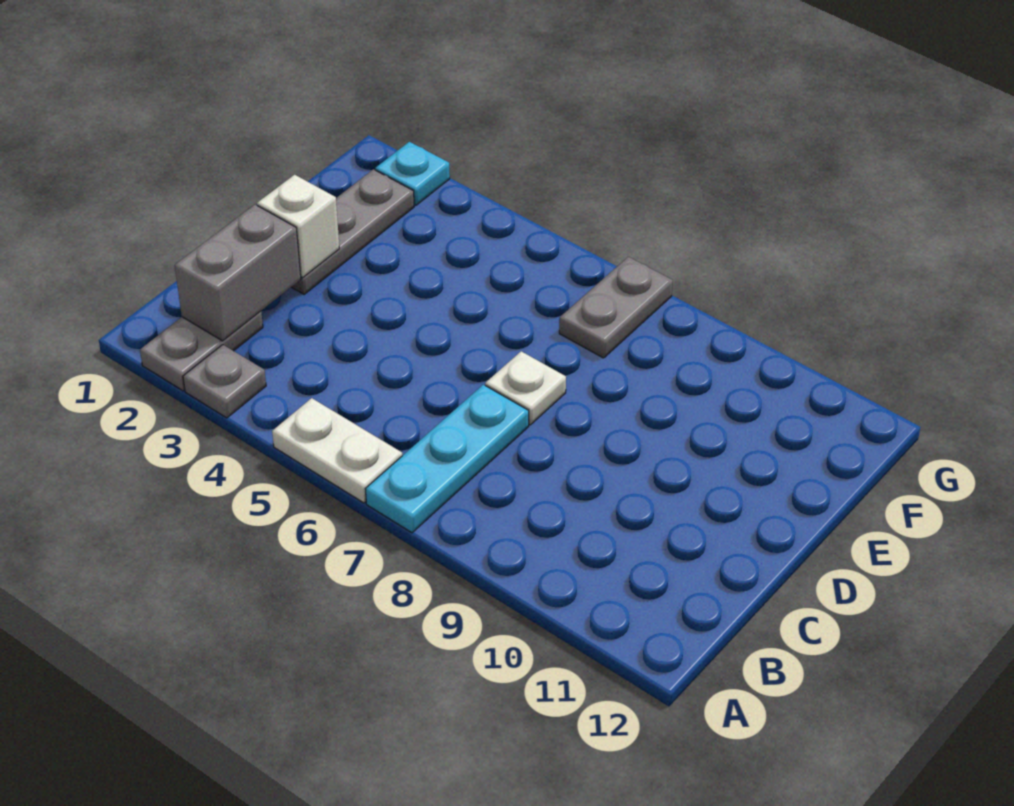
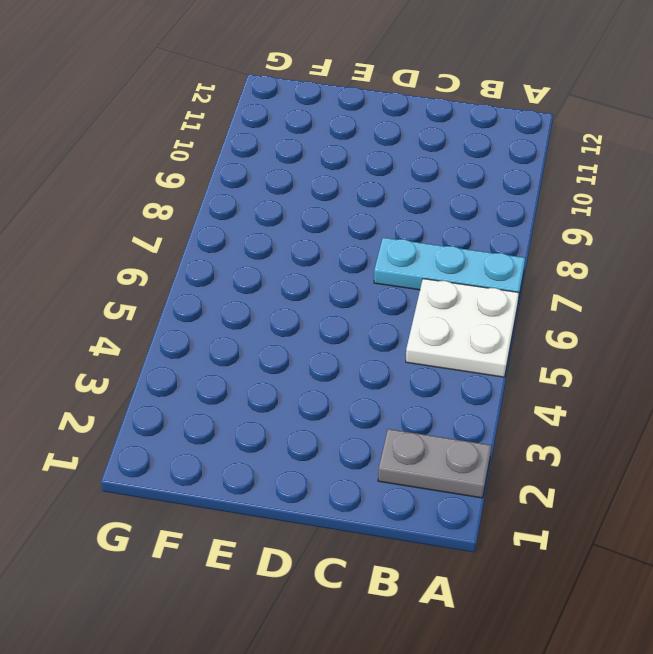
white 2x2 plate [406,279,519,377] -> white 1x2 plate [272,398,402,503]
none -> grey 1x1 plate [183,345,266,418]
none -> grey 1x3 plate [292,169,414,294]

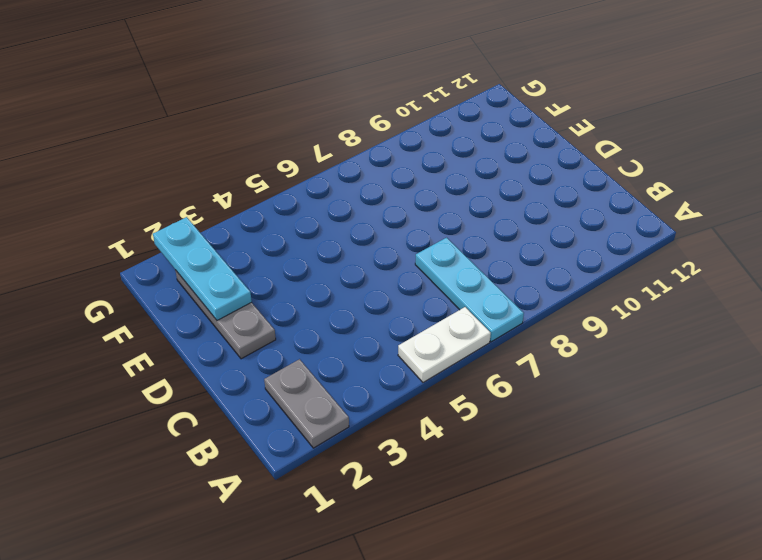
cyan 1x3 plate [153,217,252,320] -> none
none -> grey 1x1 plate [183,345,266,418]
none -> white 1x1 plate [485,351,566,425]

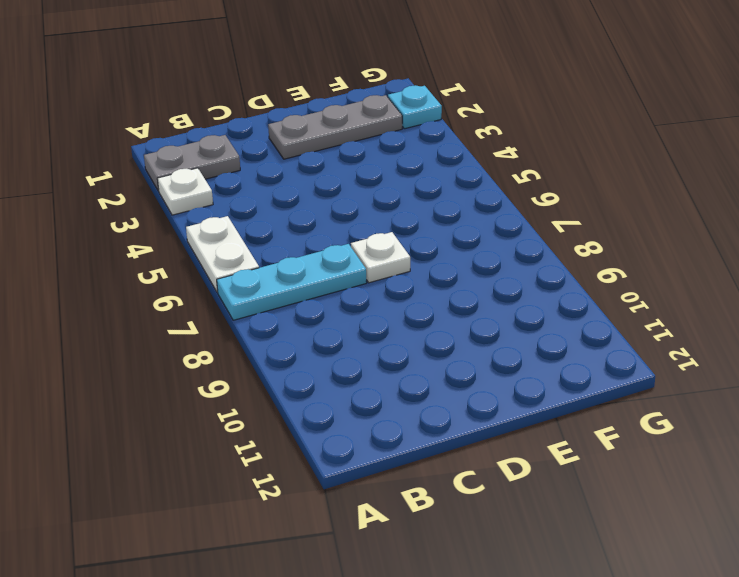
white 1x1 plate [157,168,213,215] -> grey 1x1 plate [183,345,266,418]
none -> grey 1x2 plate [559,257,673,358]
none -> grey 1x2 brick [175,205,301,341]

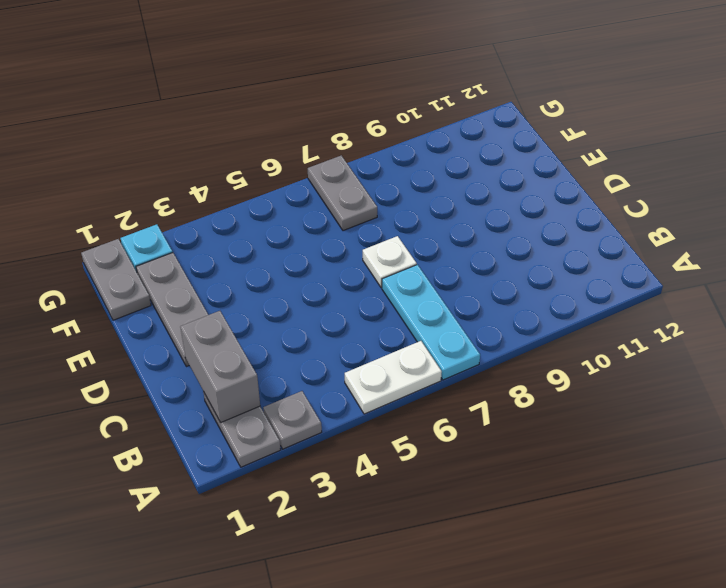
grey 1x2 plate [81,239,151,320] -> none
none -> white 1x1 brick [257,175,339,277]

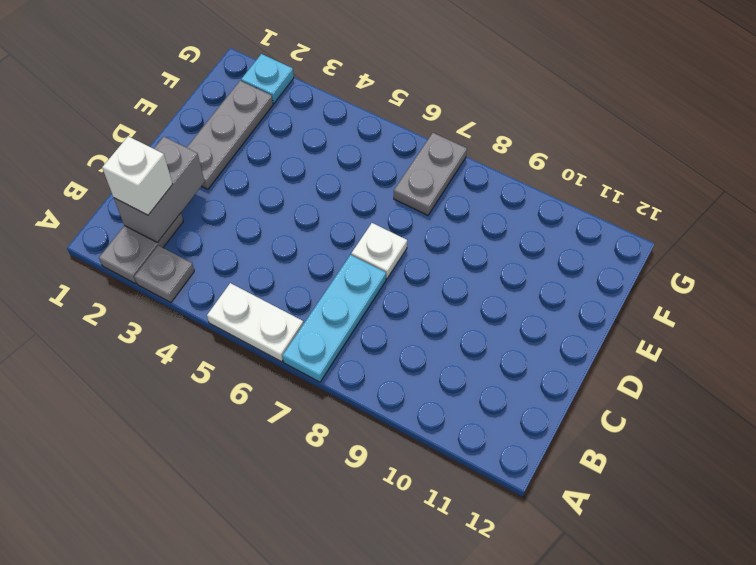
white 1x1 brick [102,136,173,215] -> white 1x1 brick moved to [257,175,339,277]

